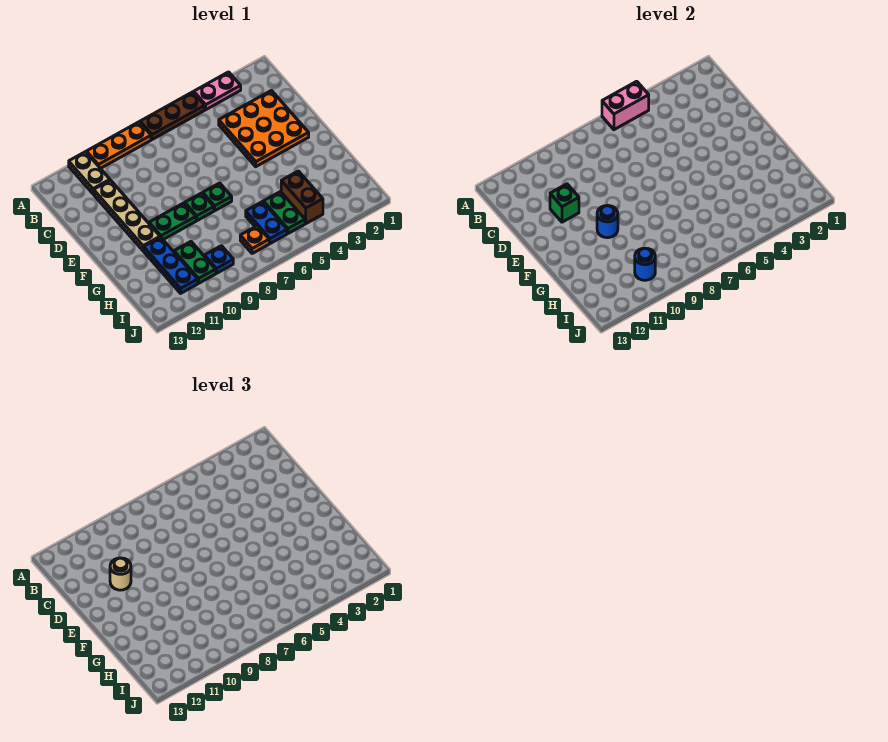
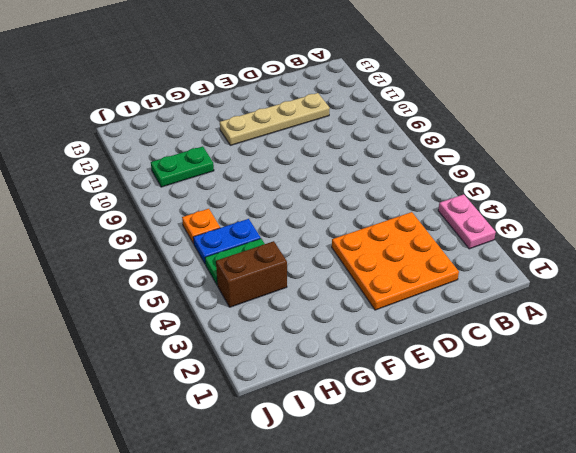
none -> brown 1x3 plate [140,92,205,140]
none -> orange 1x3 plate [86,122,151,169]
none -> tan 1x2 plate [69,152,110,194]

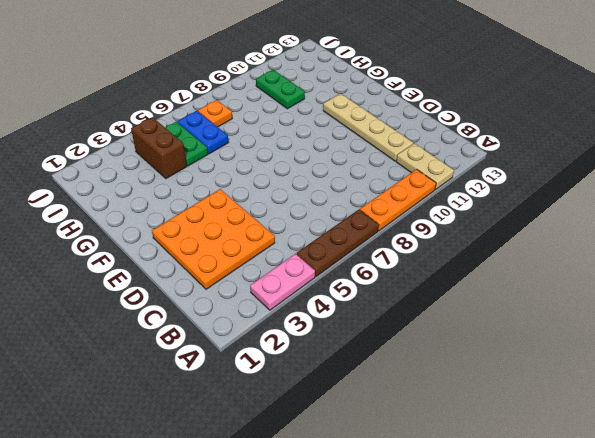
none -> green 1x1 plate [203,183,232,211]
none -> green 1x1 plate [185,193,214,221]
none -> green 1x2 plate [149,203,196,240]

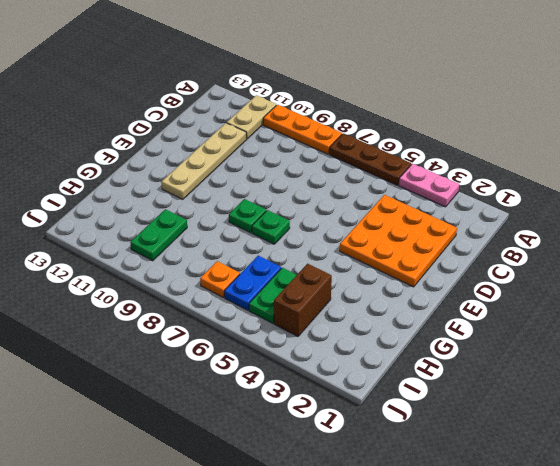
none -> green 1x2 plate [149,203,196,240]
none -> blue 1x3 plate [144,237,198,293]
none -> blue 1x1 plate [204,246,233,273]

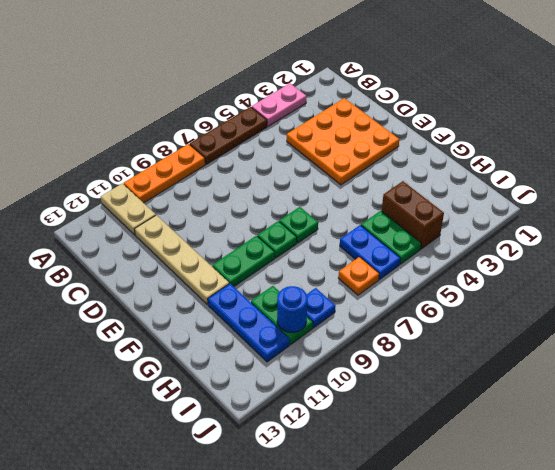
none -> pink 1x2 brick [602,81,649,130]
none -> green 1x1 brick [550,184,579,222]
none -> blue 1x1 round brick [597,205,618,238]

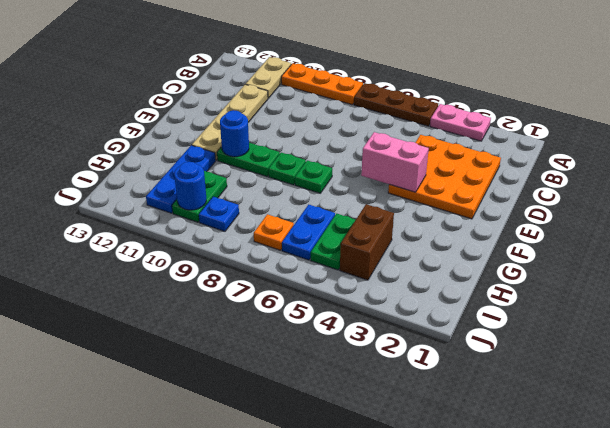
pink 1x2 brick [361,132,429,192] -> pink 1x2 brick moved to [602,81,649,130]
none -> green 1x1 brick [550,184,579,222]
none -> tan 1x1 round brick [110,558,131,590]

